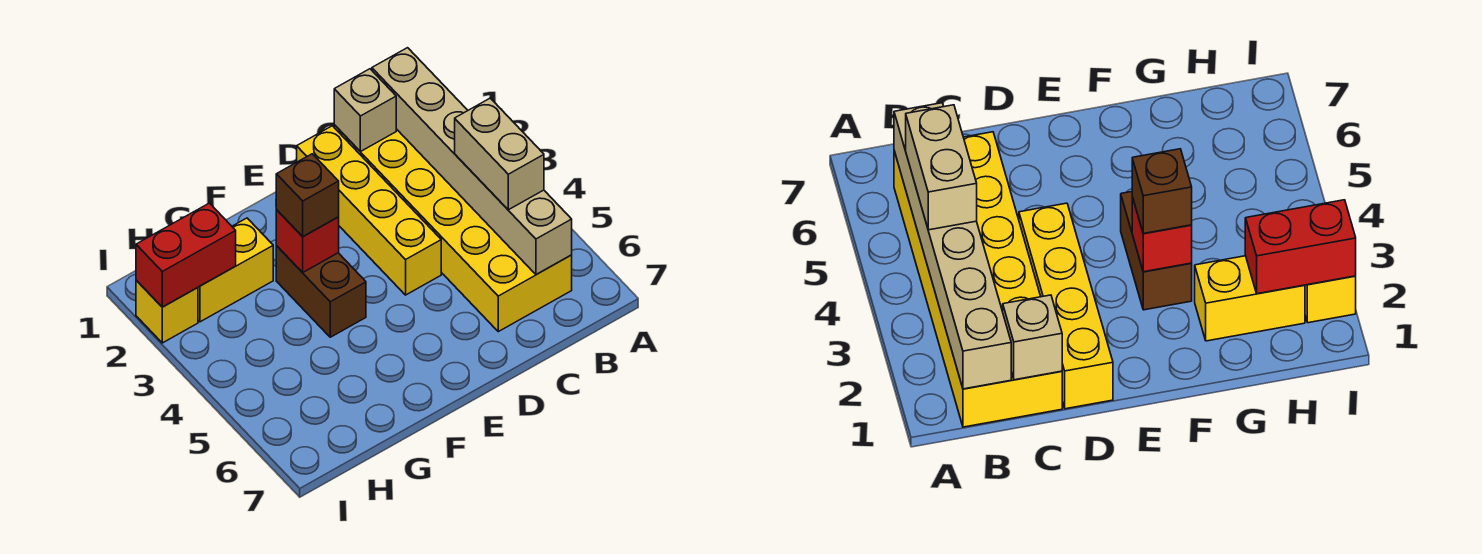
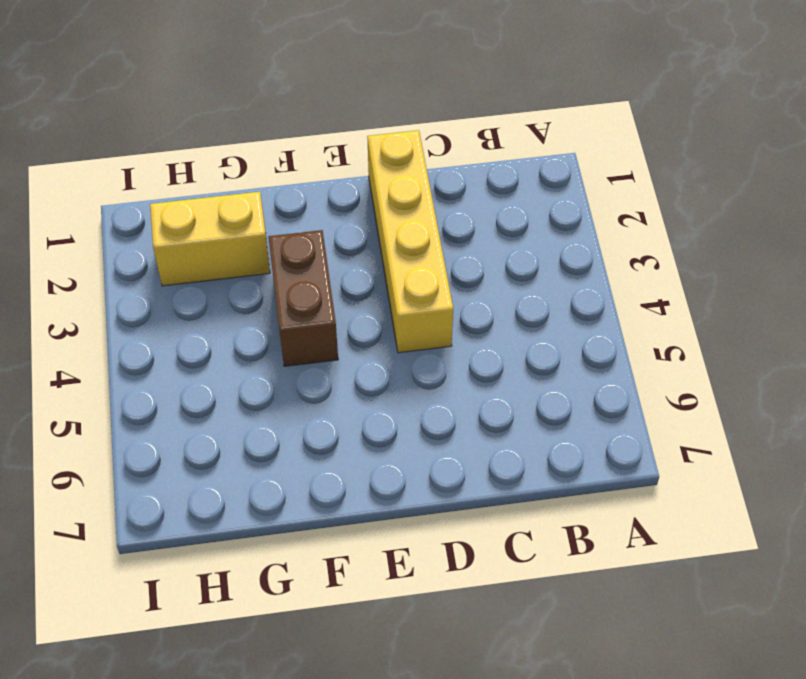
none -> yellow 2x6 brick [334,125,572,332]
none -> yellow 1x1 brick [136,280,198,343]

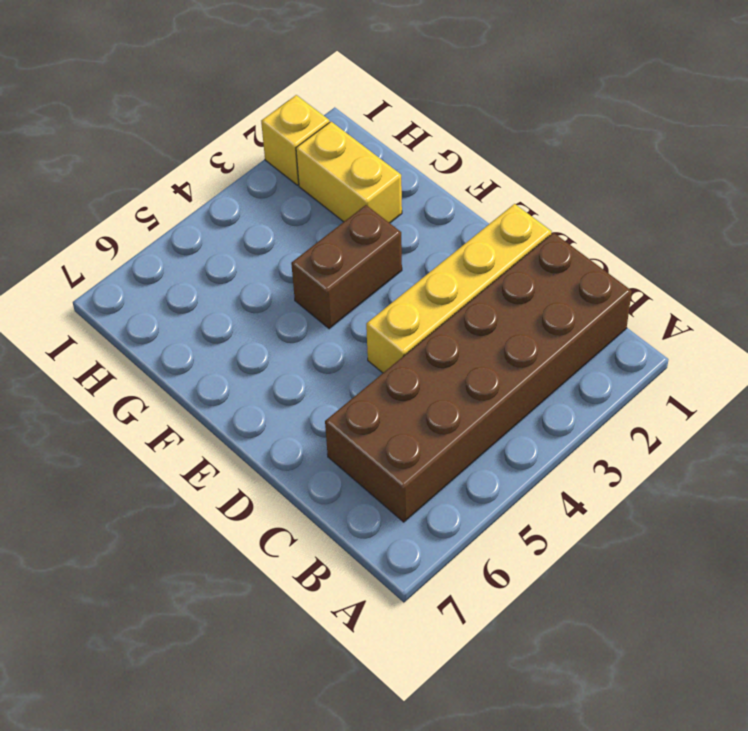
brown 2x6 brick [325,233,632,522] -> yellow 2x6 brick [334,125,572,332]
none -> tan 1x6 brick [372,48,572,275]
none -> tan 1x1 brick [334,69,396,152]

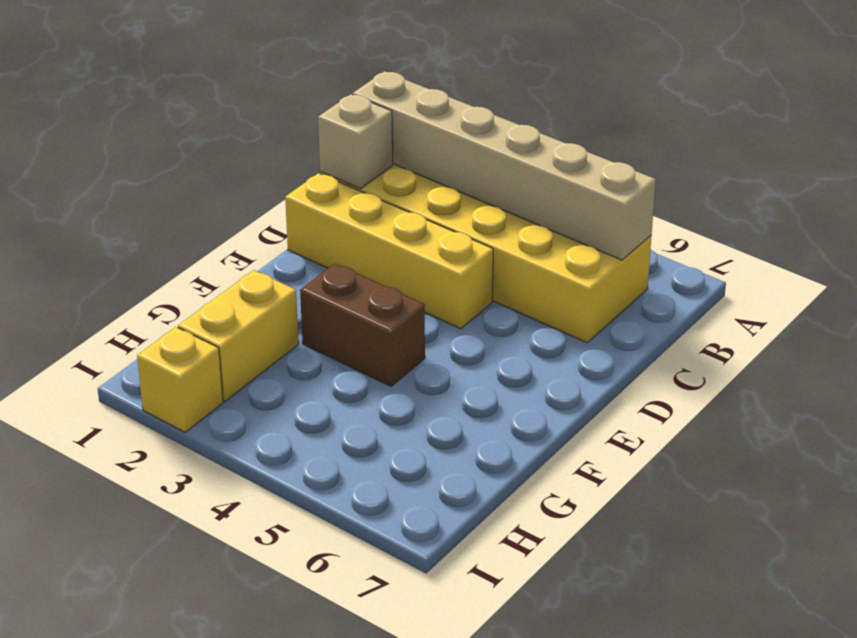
none -> red 1x1 brick [276,210,339,273]
none -> red 1x2 brick [136,203,236,307]

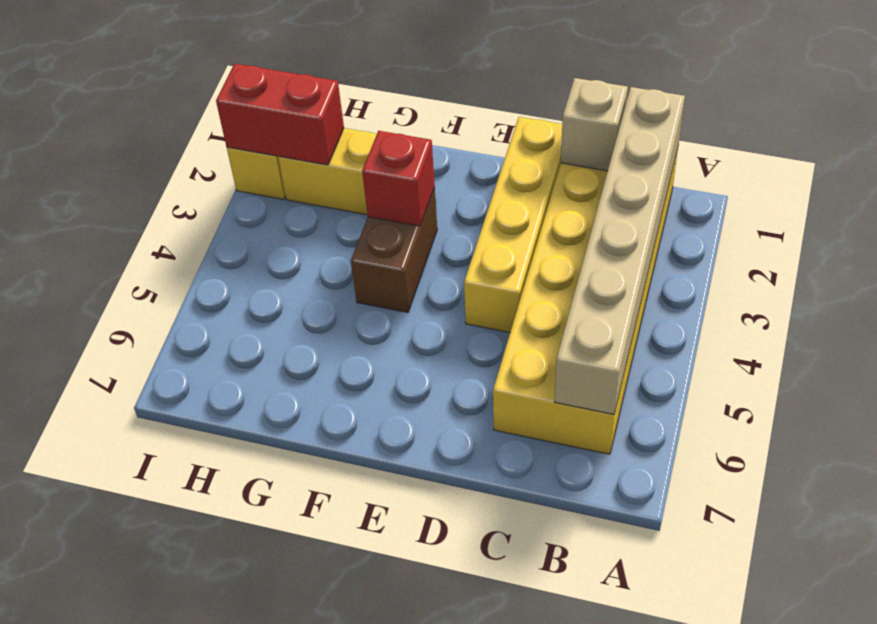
none -> tan 1x2 brick [455,98,544,210]
none -> brown 1x1 brick [276,154,339,237]

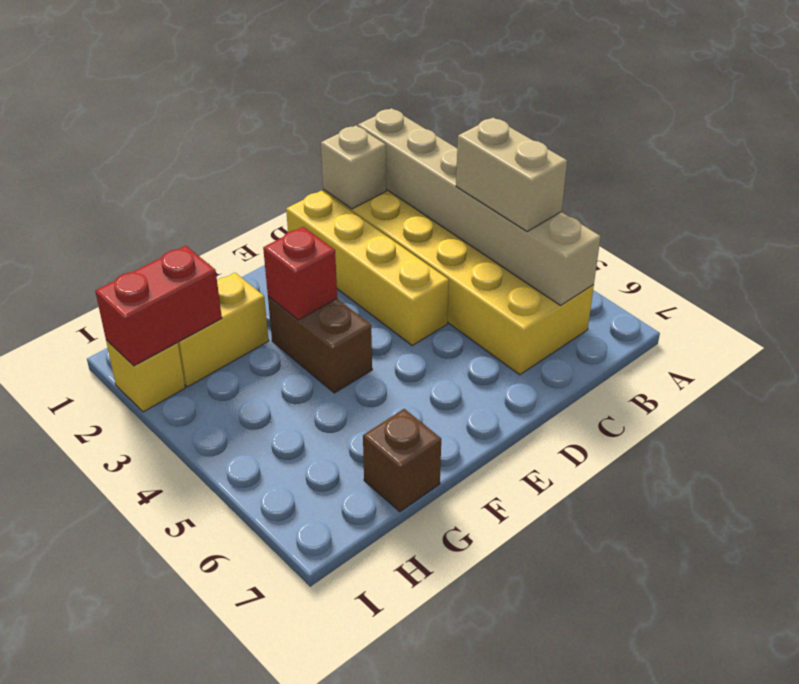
brown 1x1 brick [363,409,441,512] -> brown 1x1 brick moved to [276,154,339,237]

